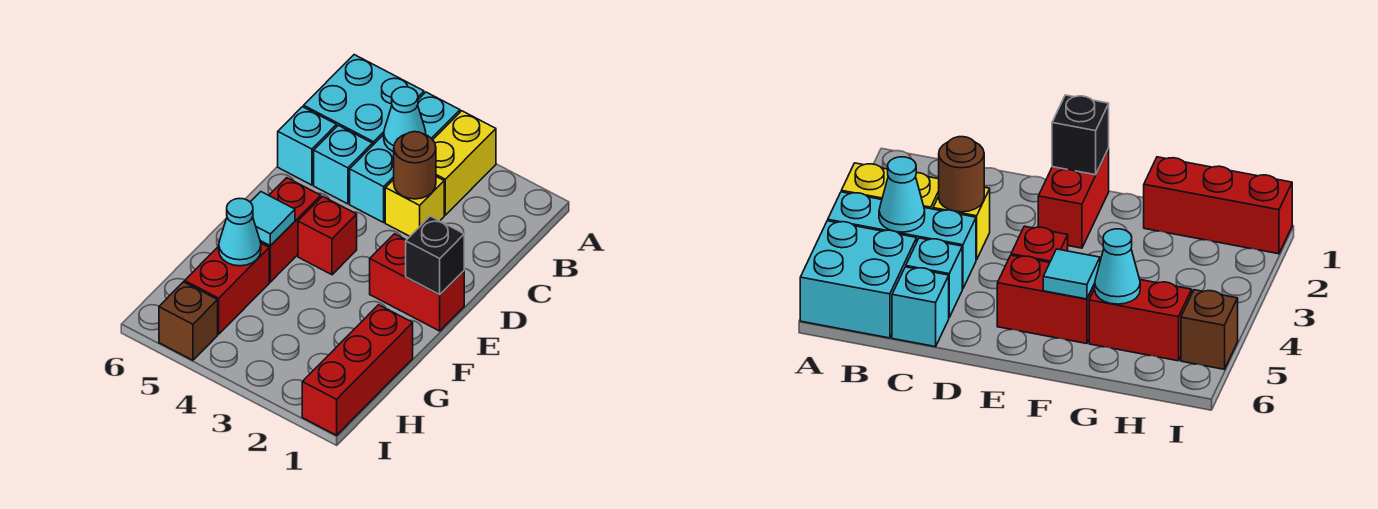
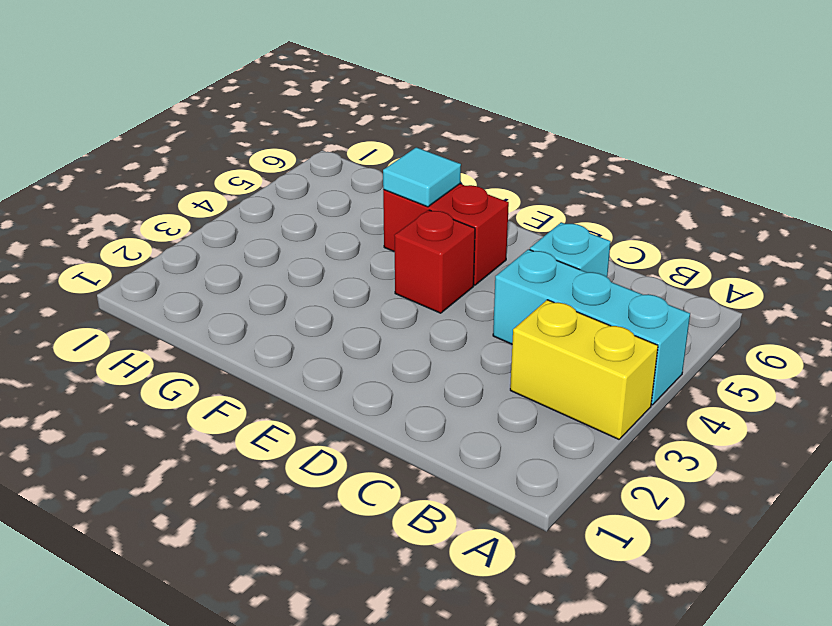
none -> cyan 2x2 brick [304,55,424,146]
none -> yellow 1x1 brick [385,177,444,236]
none -> cyan 1x1 brick [278,107,337,185]

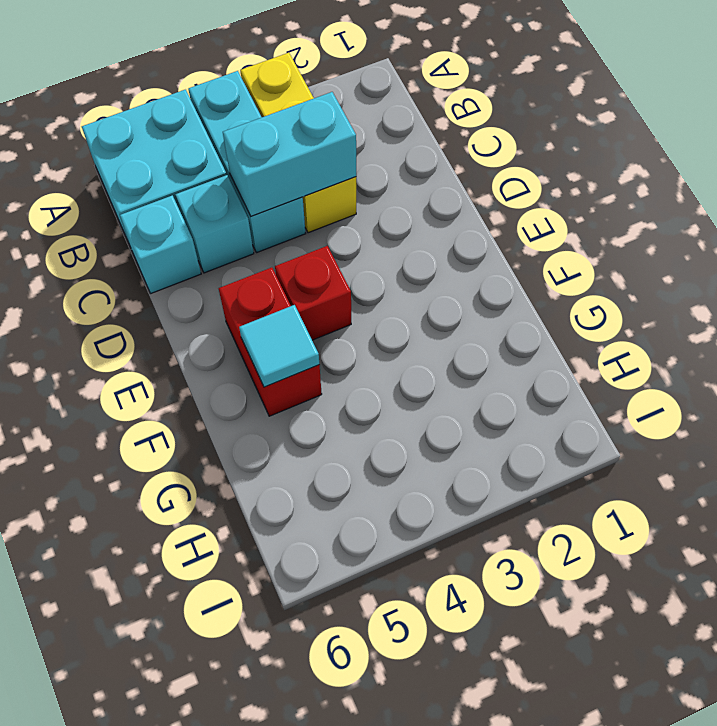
cyan 1x2 brick [223,92,356,216] -> brown 1x1 round brick [394,132,436,199]
none -> red 1x2 brick [370,234,464,331]
none -> red 1x3 brick [302,305,413,435]
none -> red 1x2 brick [185,243,269,334]

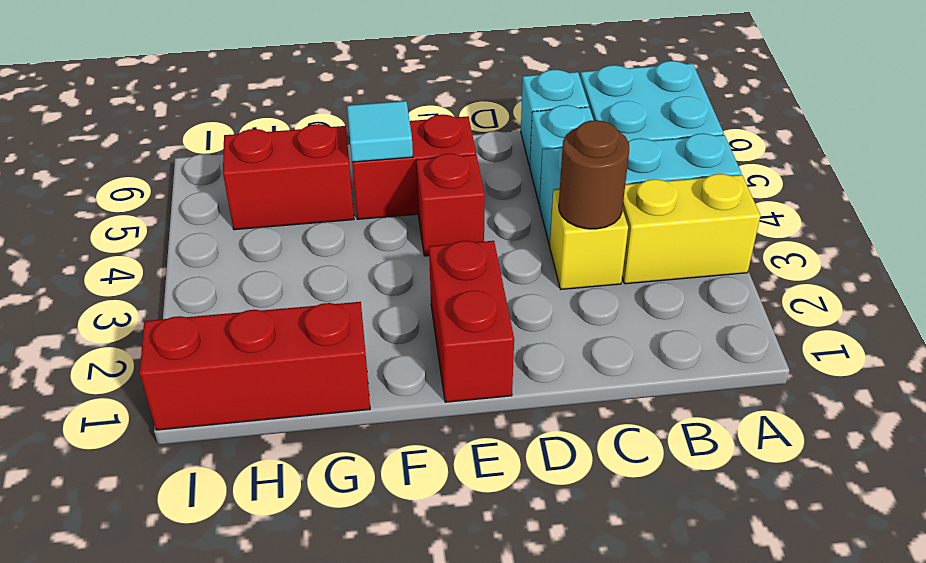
none -> brown 1x1 brick [159,282,218,360]
none -> cyan 1x1 cone [384,87,426,152]
none -> black 1x1 brick [406,216,464,295]

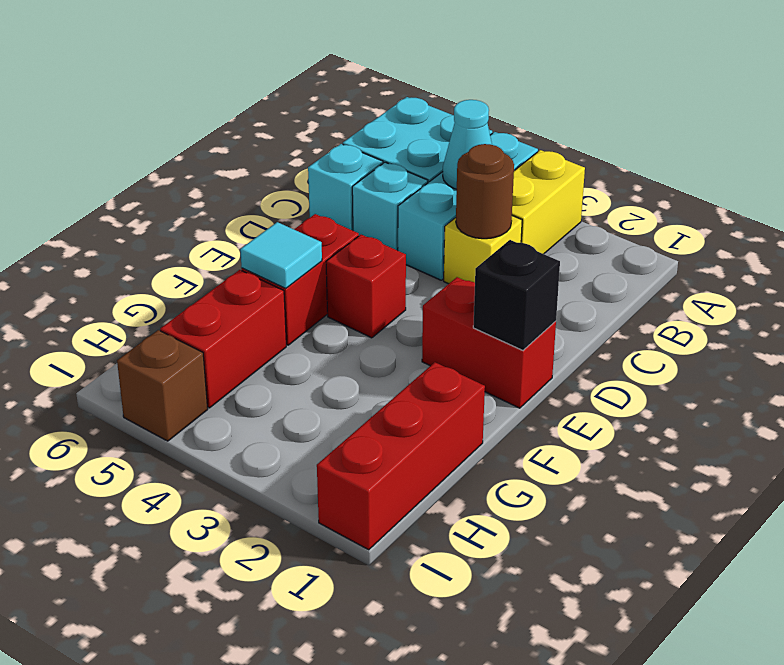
none -> cyan 1x1 cone [219,199,261,266]

